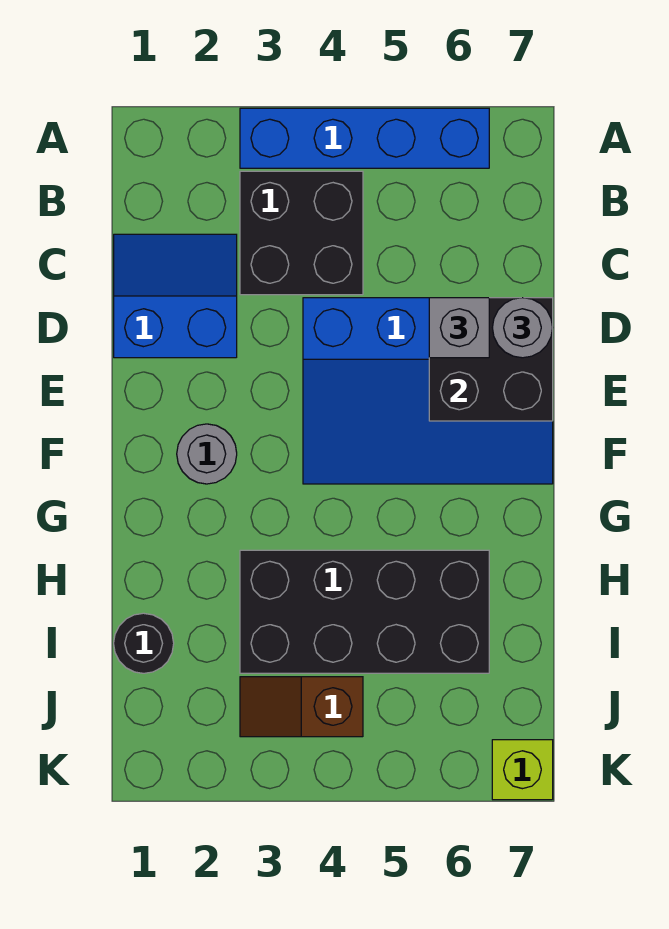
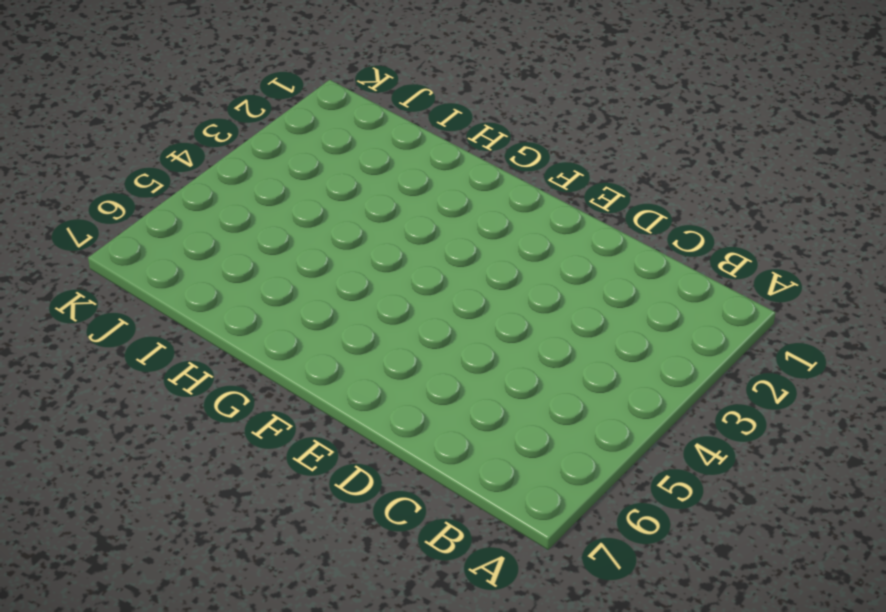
none -> blue 1x4 brick [240,108,489,168]
none -> black 2x2 brick [240,171,363,295]
none -> blue 2x2 slope [114,234,237,358]

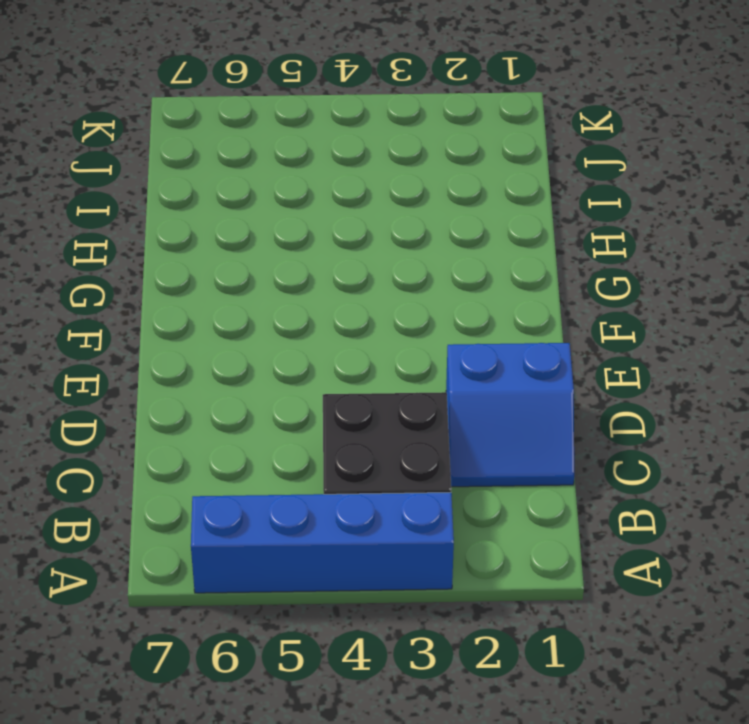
none -> blue 3x4 slope [303,298,553,484]
none -> grey 1x1 round brick [177,424,237,484]
none -> black 2x4 brick [240,550,489,673]

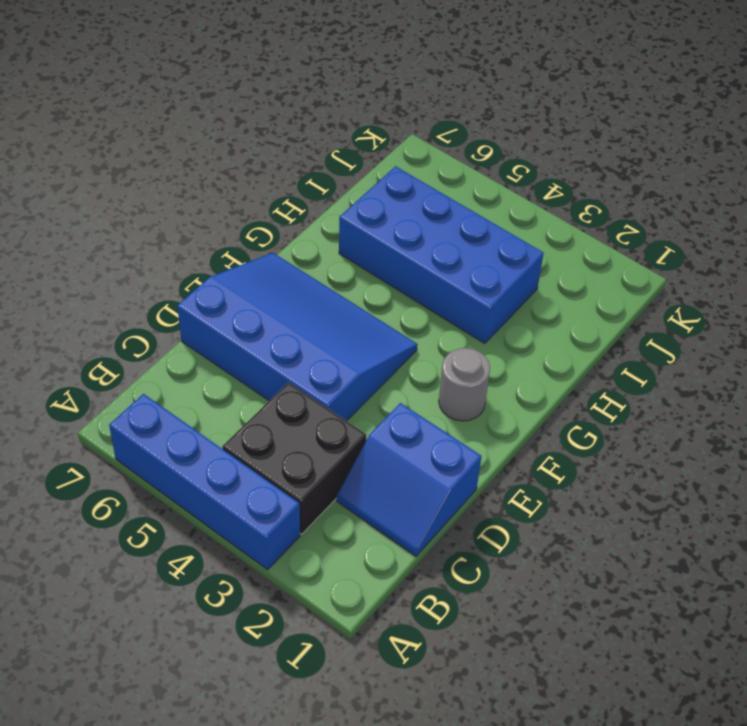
blue 2x4 brick [339,166,544,344] -> black 2x4 brick [240,550,489,673]
none -> black 1x1 round brick [114,613,174,673]
none -> brown 1x2 slope [240,677,363,737]
none -> lime 1x1 brick [492,740,553,800]

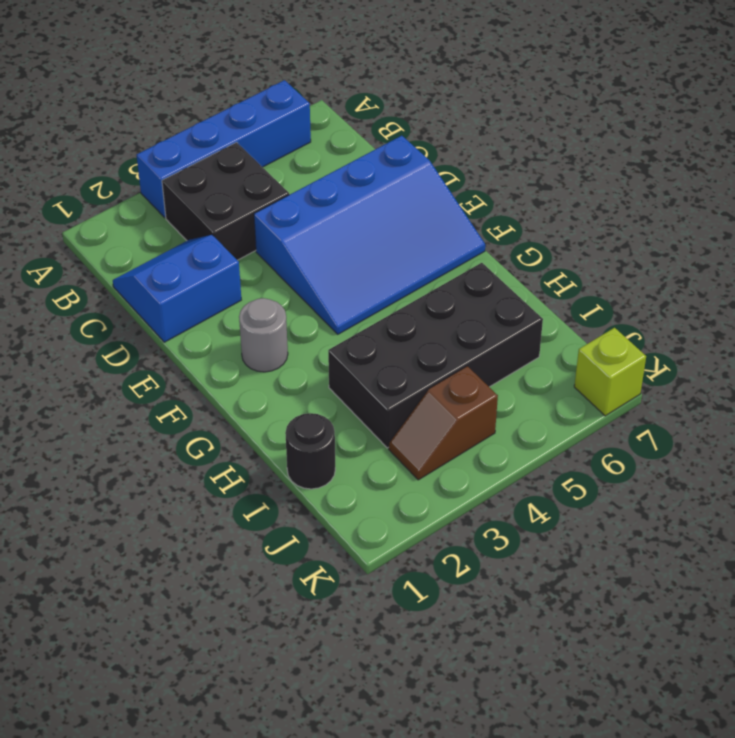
none -> black 2x2 brick [429,298,553,421]
none -> grey 1x1 brick [429,298,489,358]
none -> grey 1x1 round brick [492,298,553,358]

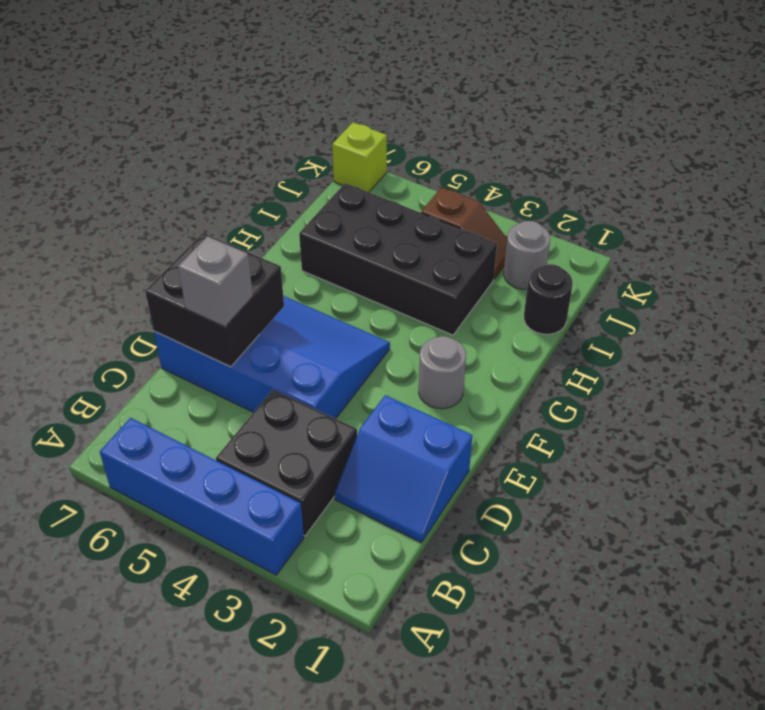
grey 1x1 round brick [504,221,550,289] -> grey 1x1 round brick moved to [492,298,553,358]

